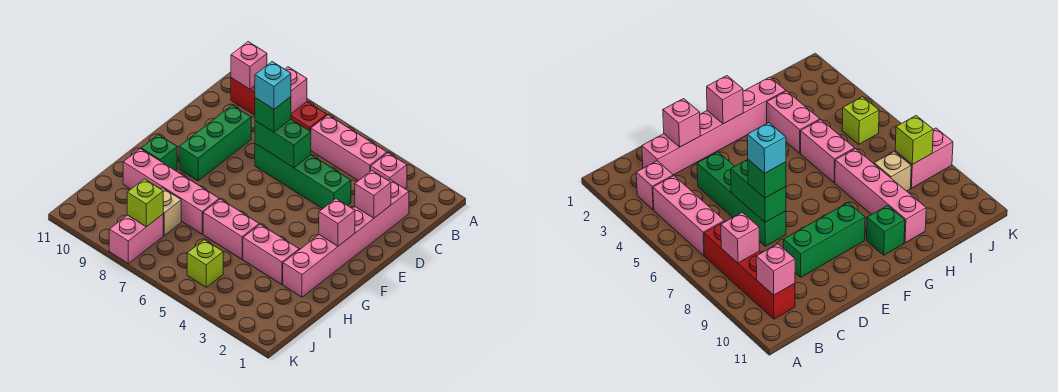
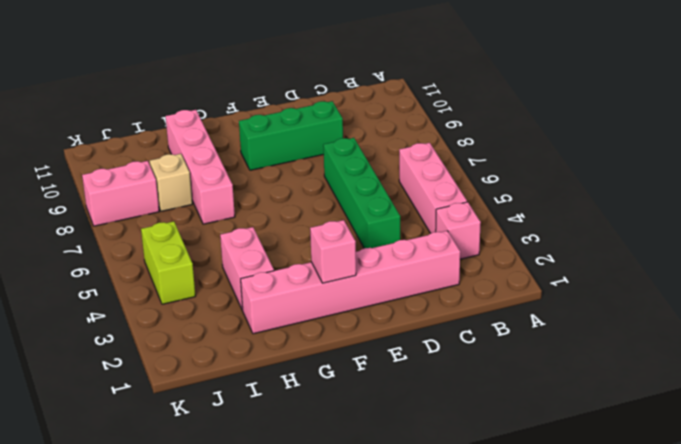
lime 1x2 brick [141,221,195,304] -> lime 1x1 brick [187,240,223,287]
none -> red 1x4 brick [231,78,327,132]
none -> green 1x1 brick [141,135,177,171]
none -> pink 1x2 brick [203,199,259,259]

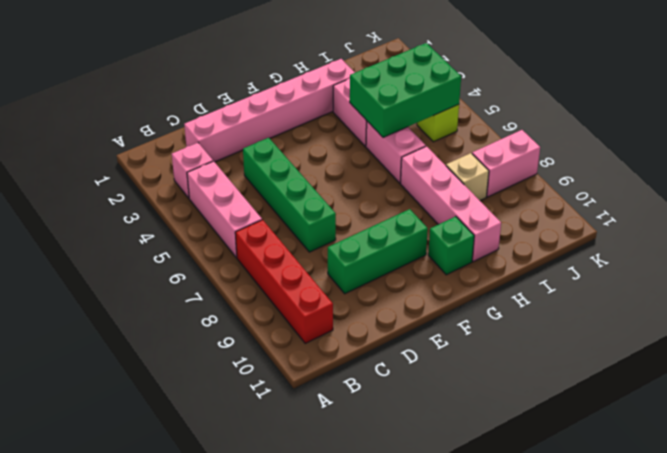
green 2x3 brick [350,43,461,137] -> none
none -> pink 1x1 brick [285,67,307,113]
none -> pink 1x1 brick [231,42,267,89]
none -> pink 1x1 brick [355,171,391,218]

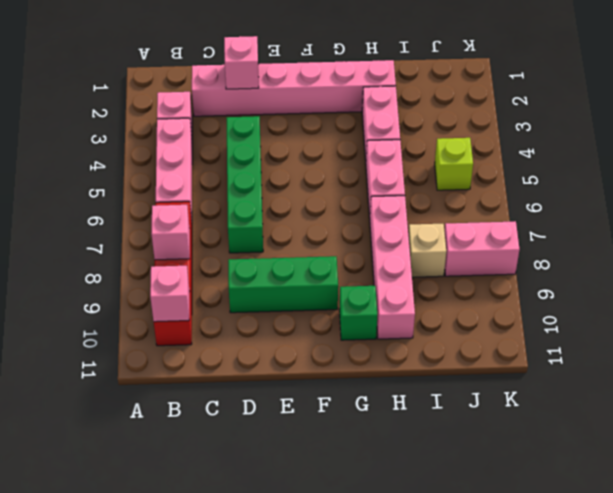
none -> green 1x2 brick [255,120,311,168]
none -> pink 1x1 brick [319,199,355,246]
none -> lime 1x1 brick [127,179,163,227]

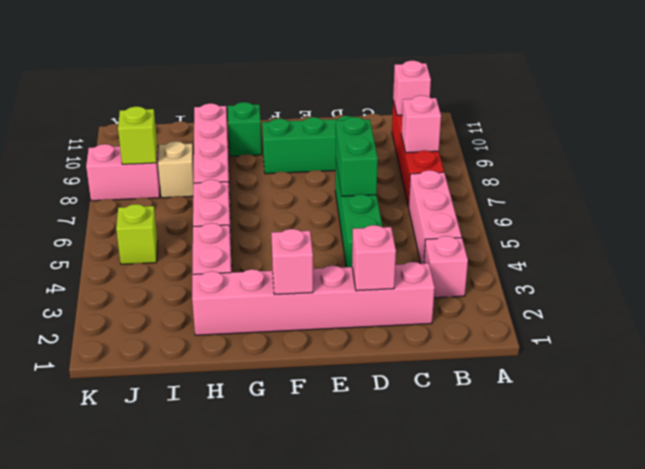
none -> green 1x1 brick [255,97,291,132]
none -> cyan 1x1 brick [255,62,291,109]

